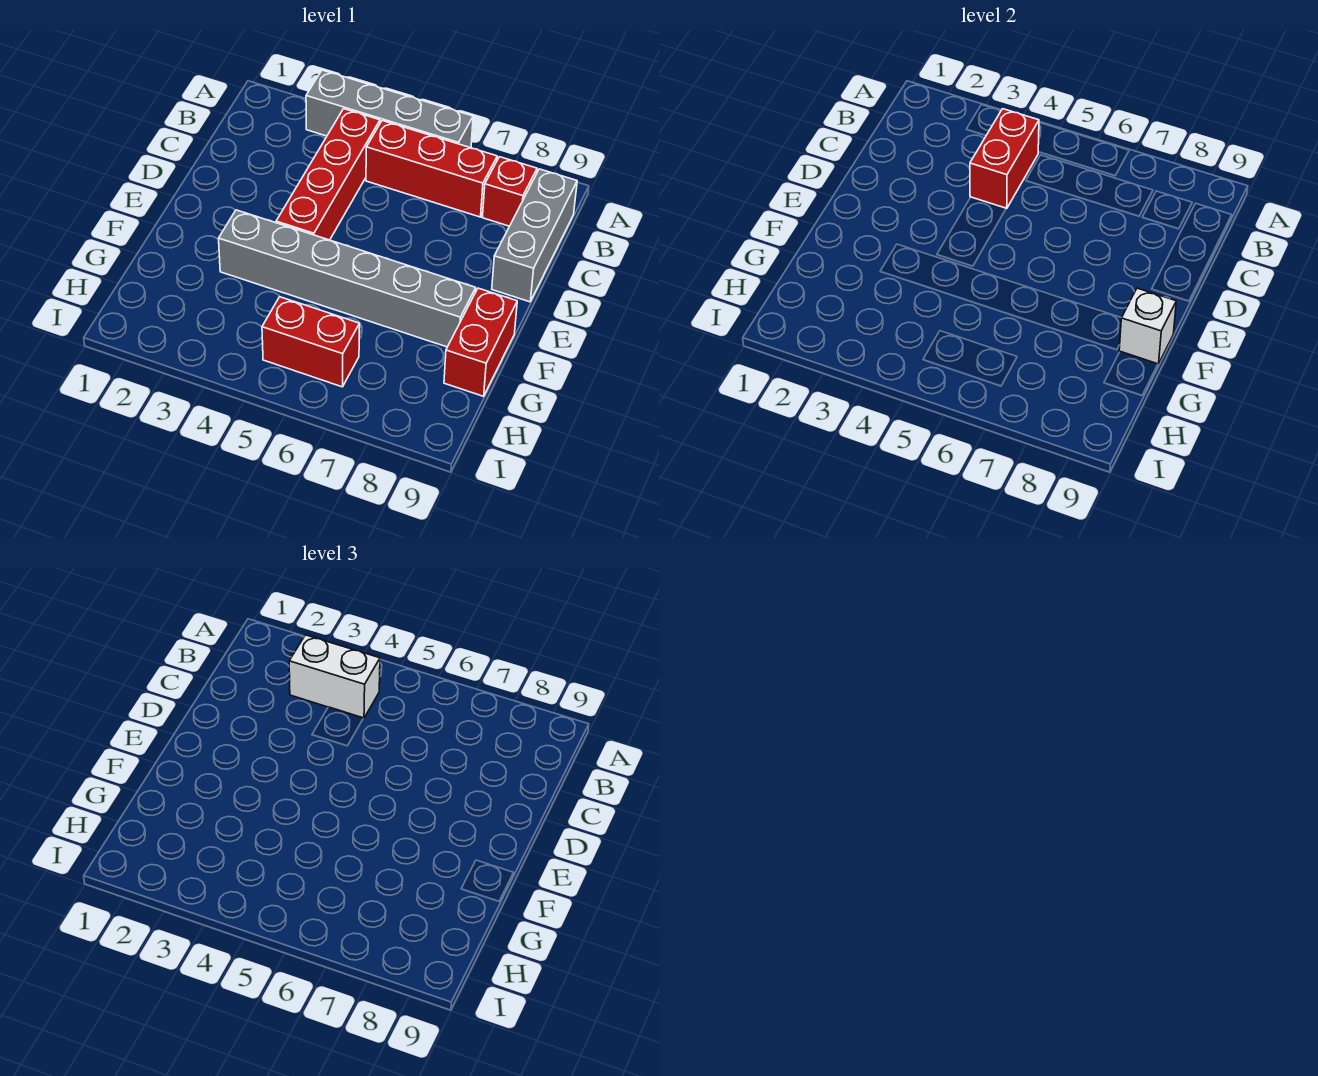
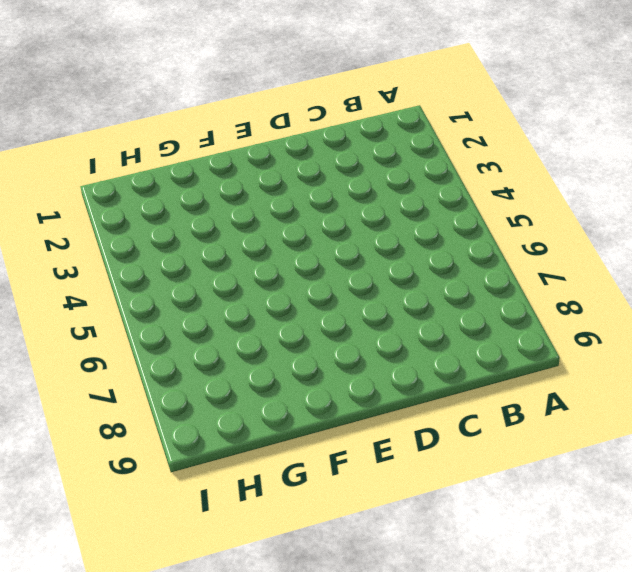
none -> grey 1x4 brick [306,70,473,148]
none -> red 1x4 brick [276,109,380,240]

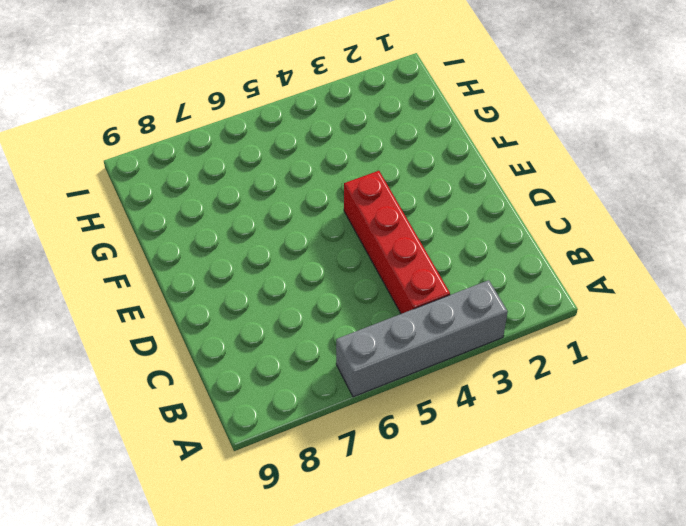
none -> red 1x3 brick [366,121,497,217]
none -> red 1x1 brick [482,157,537,226]

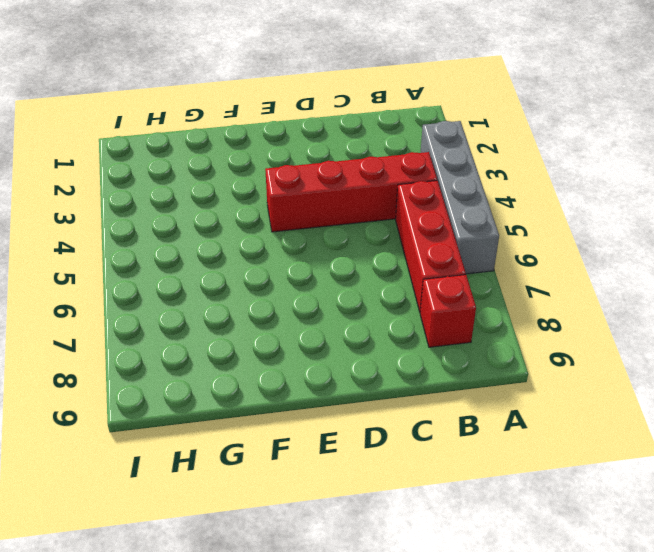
none -> grey 1x3 brick [492,169,577,302]
none -> grey 1x6 brick [219,210,476,347]

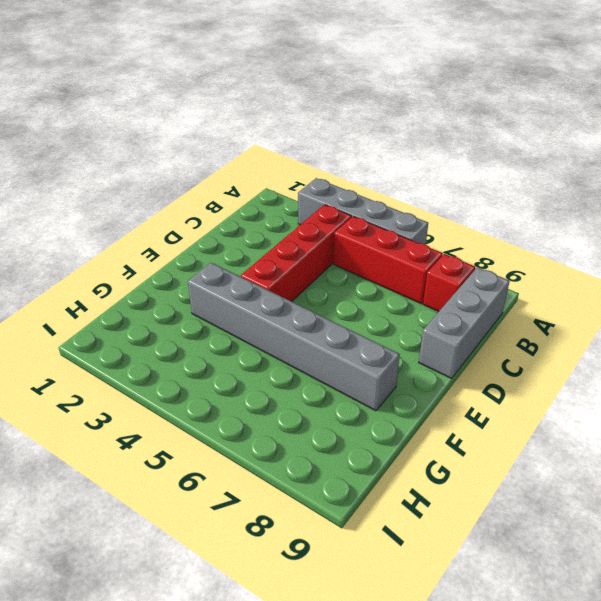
none -> red 1x2 brick [444,288,517,396]
none -> red 1x2 brick [262,297,360,387]

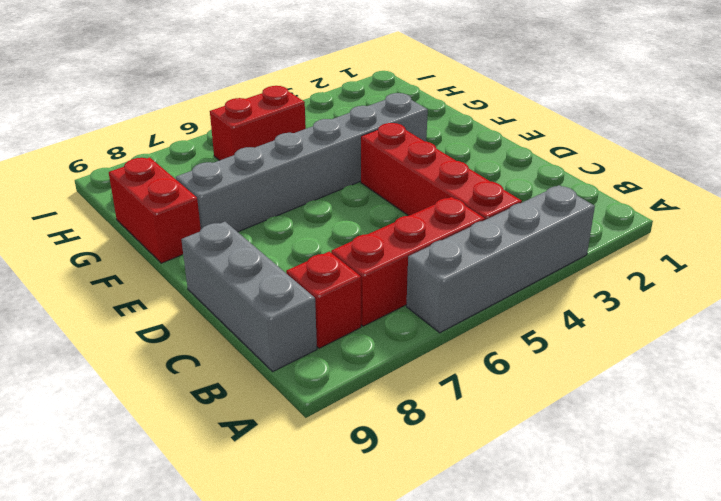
none -> red 1x2 brick [970,109,1039,209]
none -> white 1x1 brick [1119,288,1176,364]

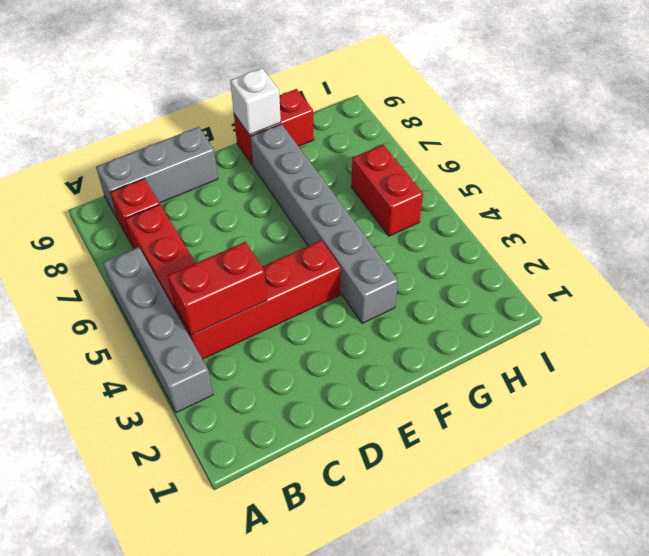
none -> white 1x2 brick [289,635,380,718]

